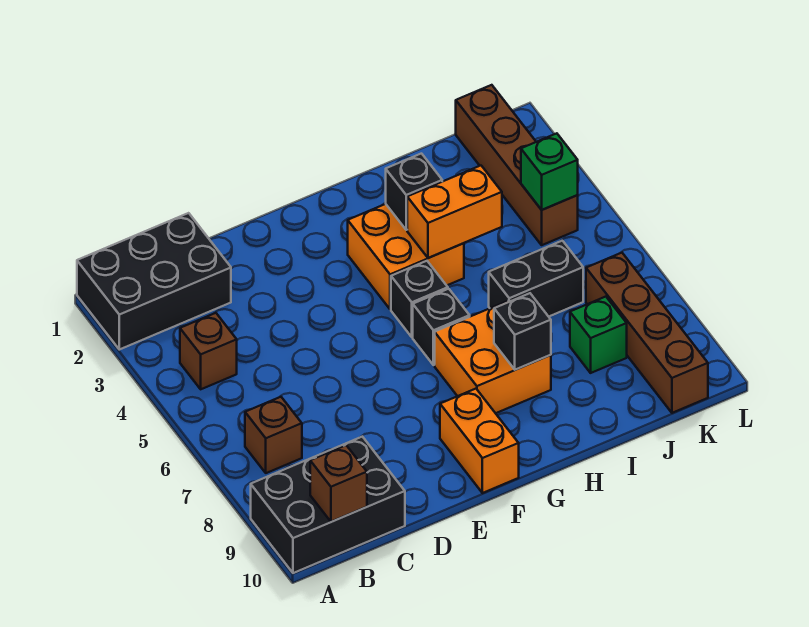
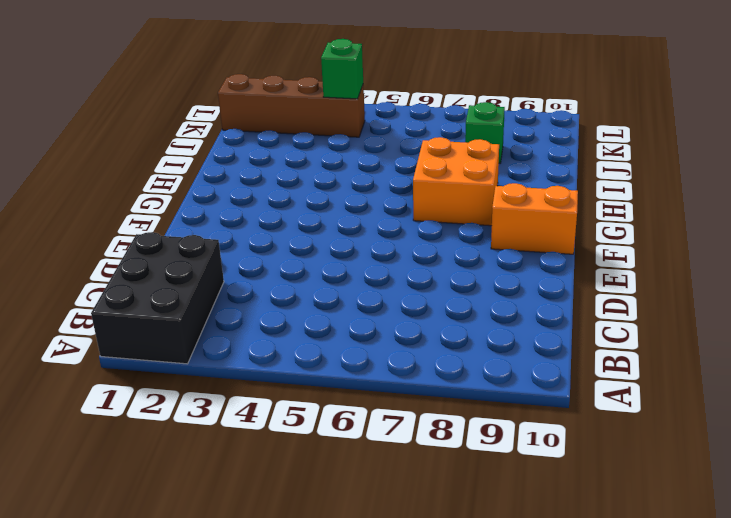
none -> black 2x3 brick [251,437,405,573]
none -> brown 1x1 brick [180,313,237,389]
none -> brown 1x1 brick [245,397,302,473]

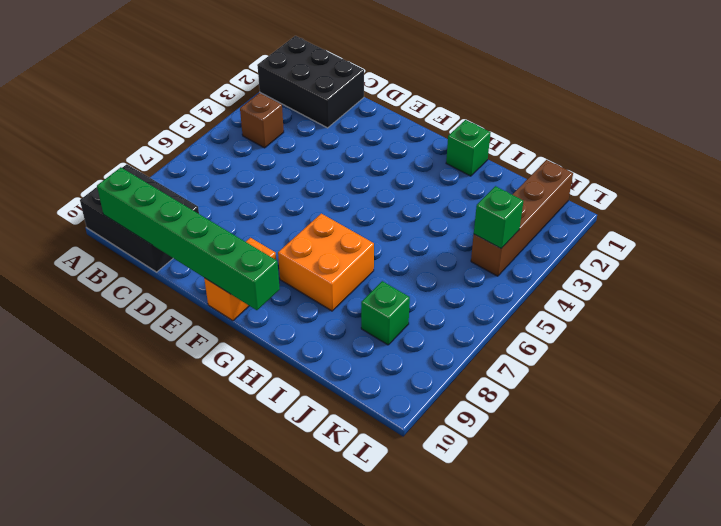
green 1x6 brick [97,167,280,310] -> brown 1x1 brick [310,445,367,522]
green 1x1 brick [446,120,491,176] -> none
none -> brown 1x1 brick [245,397,302,473]
none -> orange 2x2 brick [348,204,464,309]
none -> black 1x1 brick [391,261,448,337]

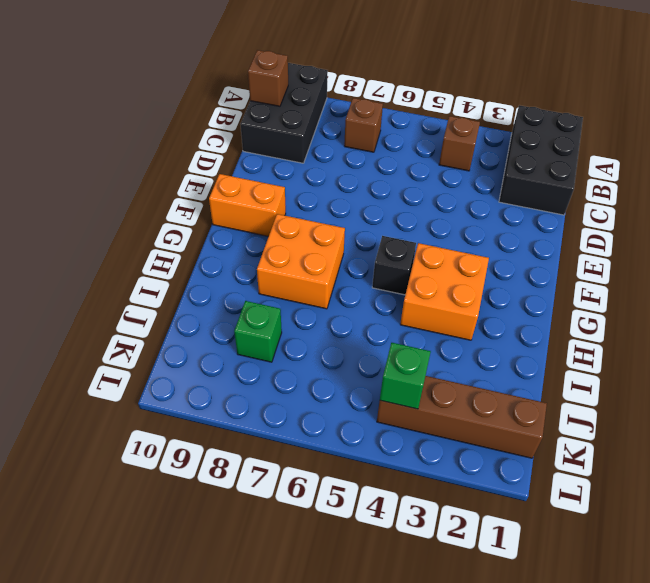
none -> black 1x1 brick [413,289,470,365]
none -> black 1x2 brick [489,241,583,317]
none -> brown 1x4 brick [586,253,708,413]

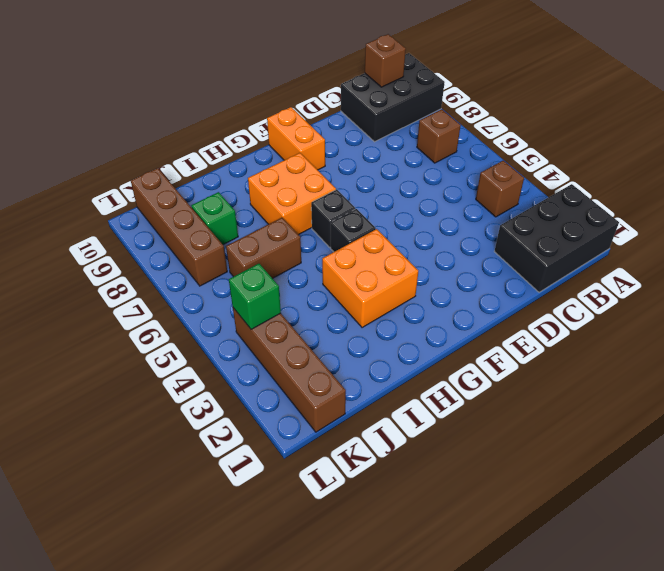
brown 1x2 brick [226,218,301,279] -> black 1x2 brick [489,241,583,317]
none -> black 1x1 brick [386,154,442,230]
none -> orange 1x2 brick [407,166,502,258]
none -> black 1x1 brick [494,293,551,370]

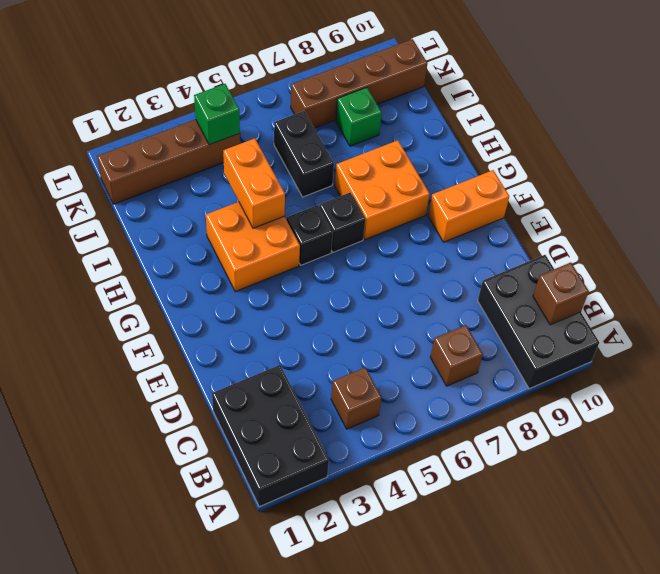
none -> black 1x1 brick [386,154,442,230]
none -> black 1x1 brick [494,293,551,370]

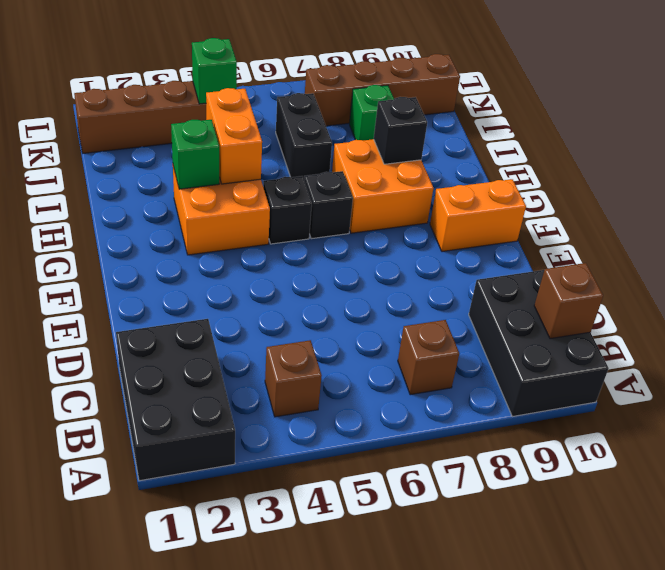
green 1x1 brick [171,120,219,189] -> black 1x1 brick [386,154,442,230]

